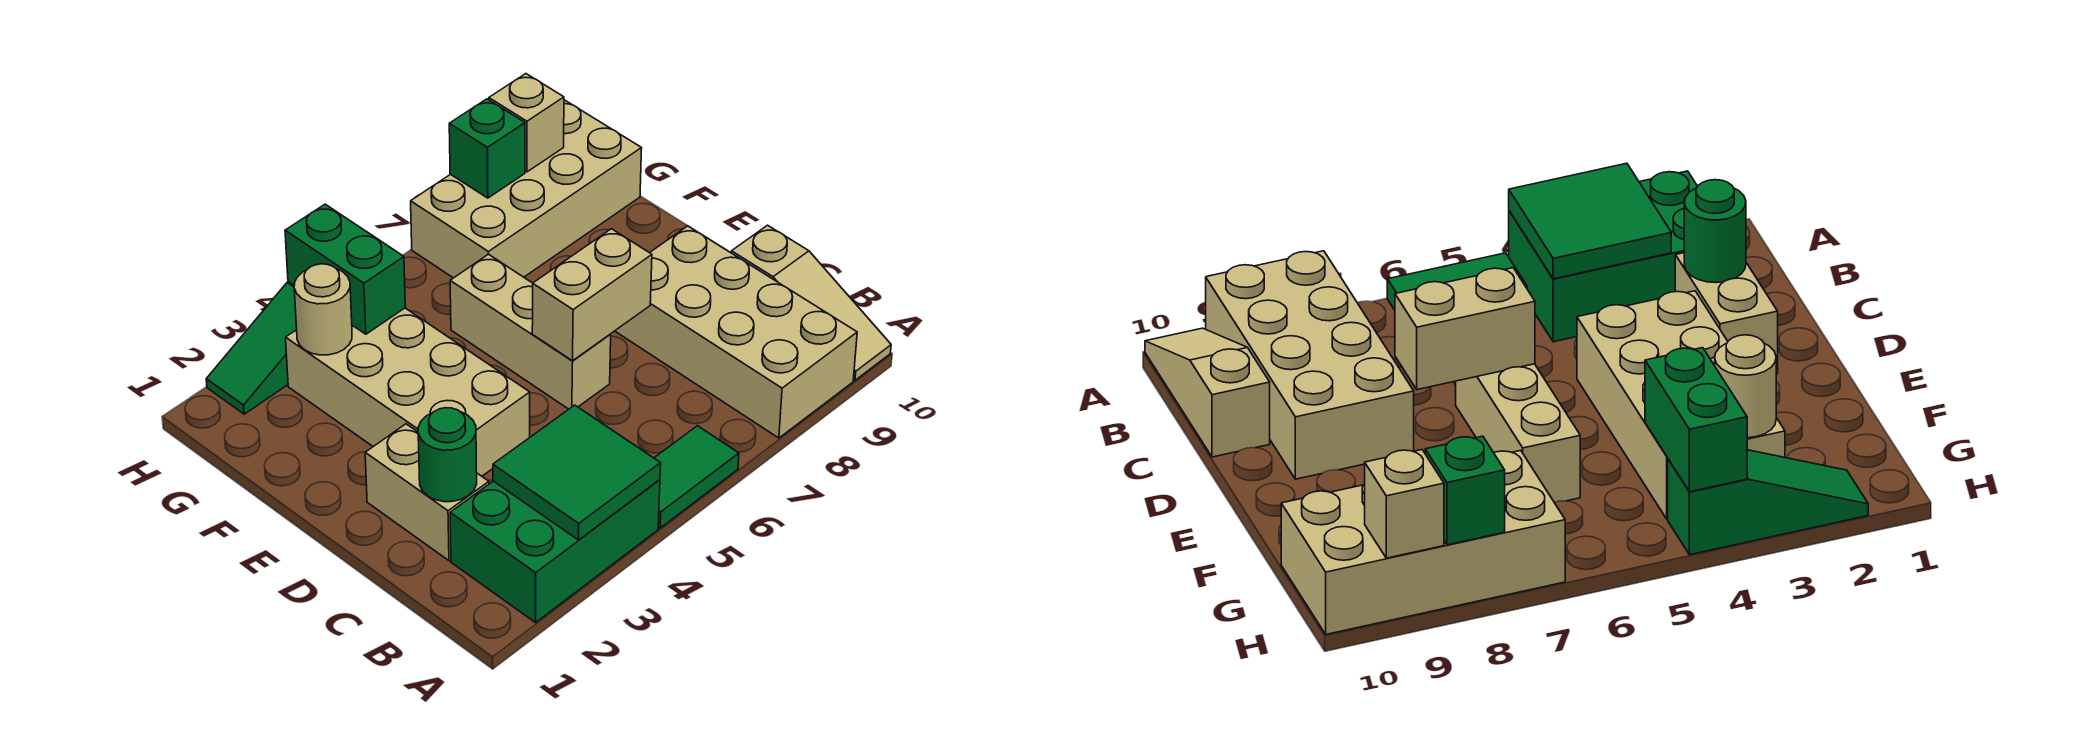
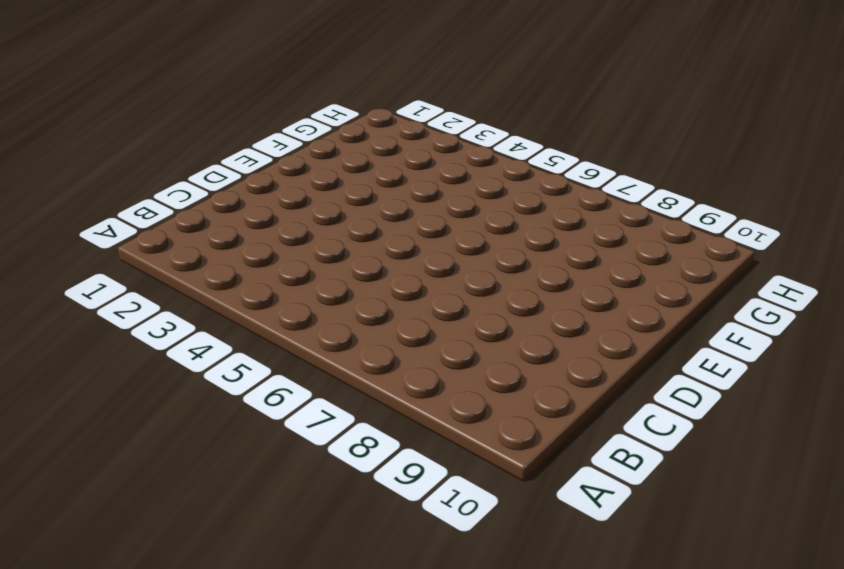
none -> green 2x3 brick [450,480,660,623]
none -> green 1x2 tile [654,426,739,528]
none -> tan 2x4 brick [615,226,857,438]

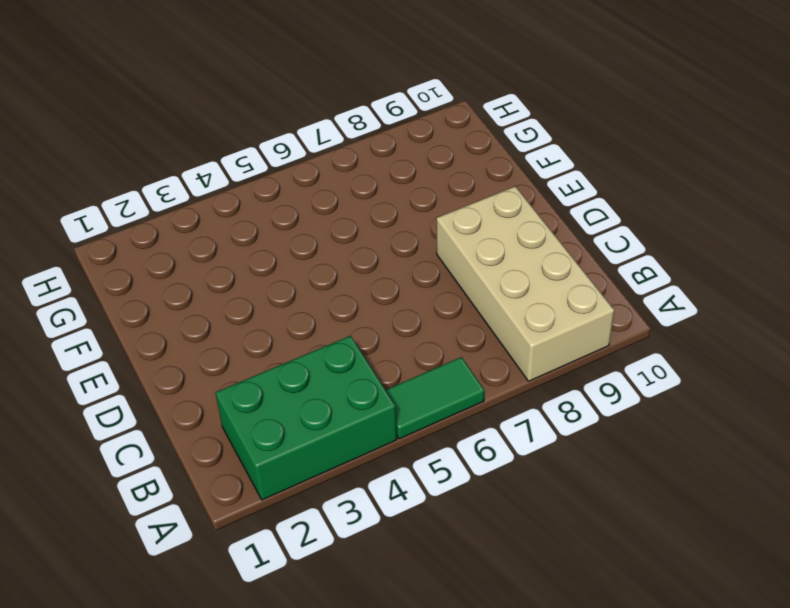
none -> tan 1x3 slope [731,225,891,380]
none -> tan 1x2 brick [365,424,489,561]
none -> tan 2x4 brick [286,308,530,476]

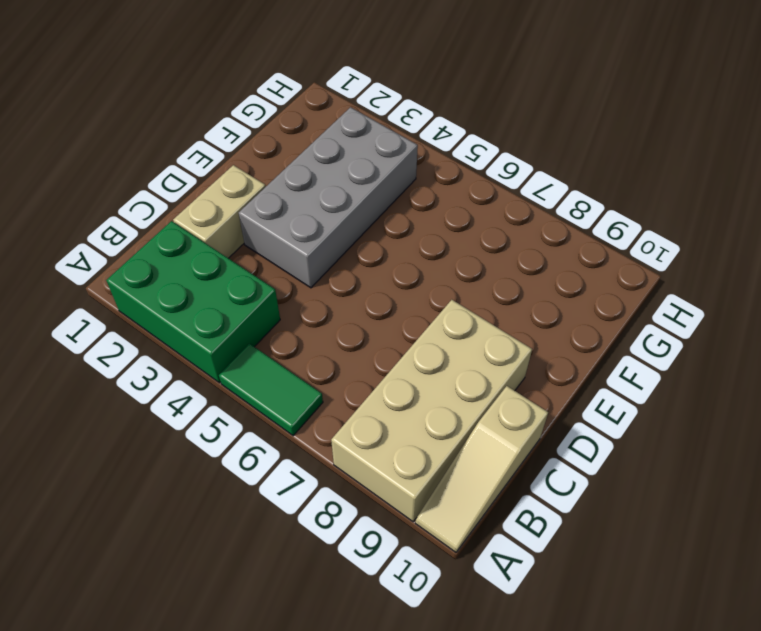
grey 2x4 brick [239,107,418,288] -> tan 2x4 brick [286,308,530,476]
none -> tan 1x3 brick [450,254,611,409]
none -> tan 2x4 brick [411,100,642,278]
none -> green 1x3 slope [206,282,297,414]

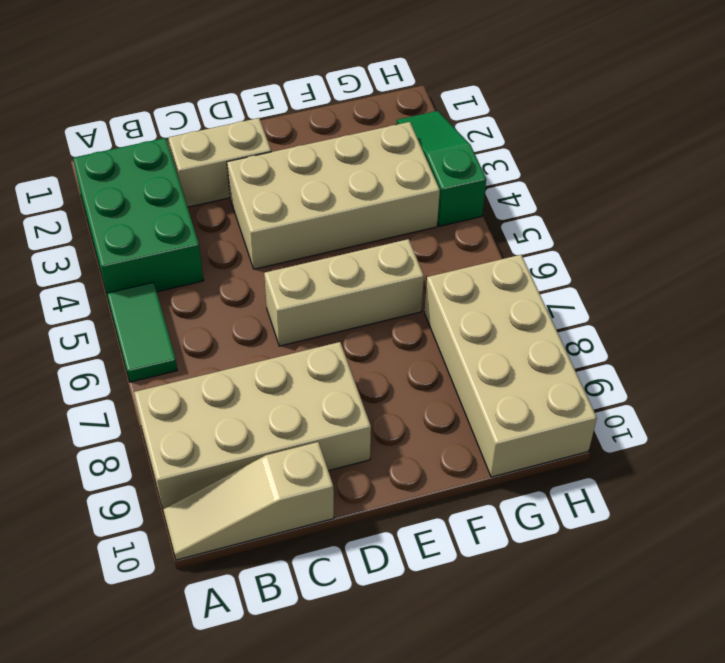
none -> green 2x2 tile [493,405,661,540]
none -> green 1x1 round brick [418,408,477,502]
none -> tan 1x2 brick [532,229,652,361]

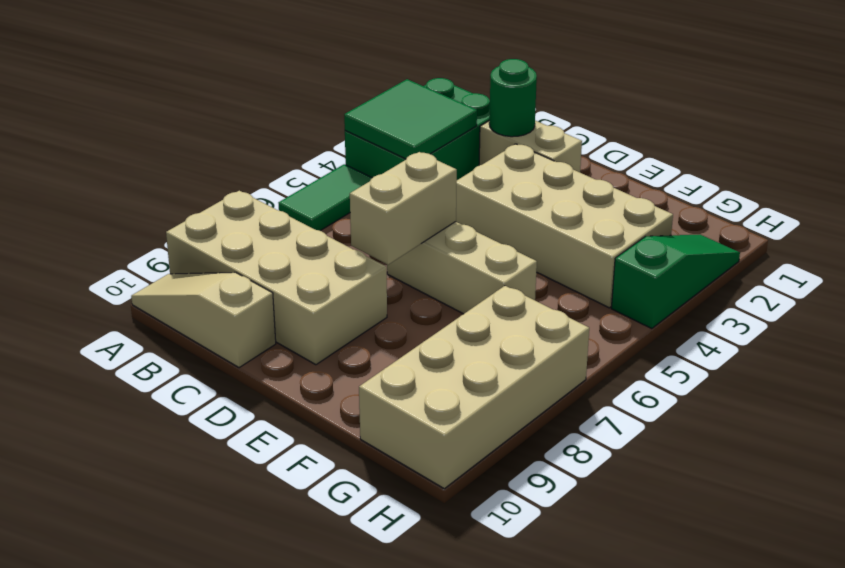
none -> tan 1x1 round brick [294,264,352,355]
none -> green 1x2 brick [285,204,405,334]
none -> green 1x1 brick [449,99,525,198]

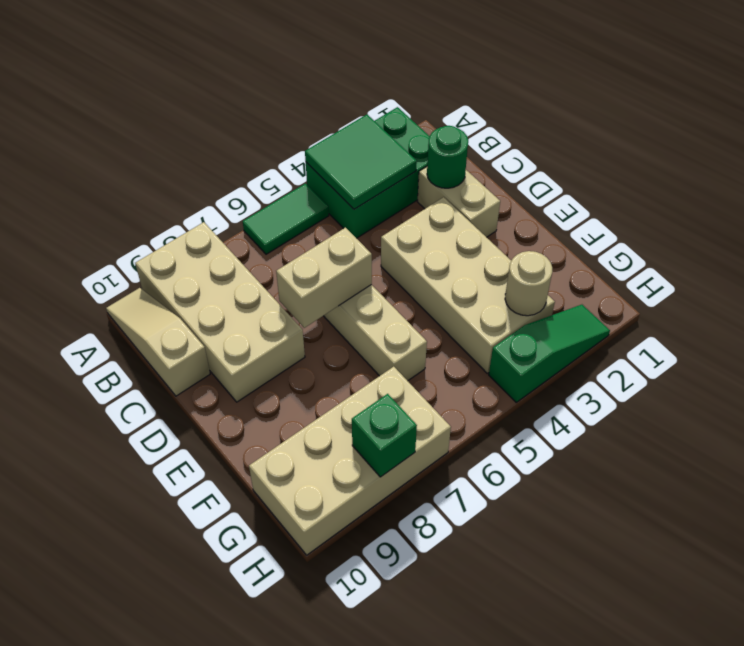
none -> green 1x2 brick [285,204,405,334]
none -> tan 1x1 brick [489,74,564,172]

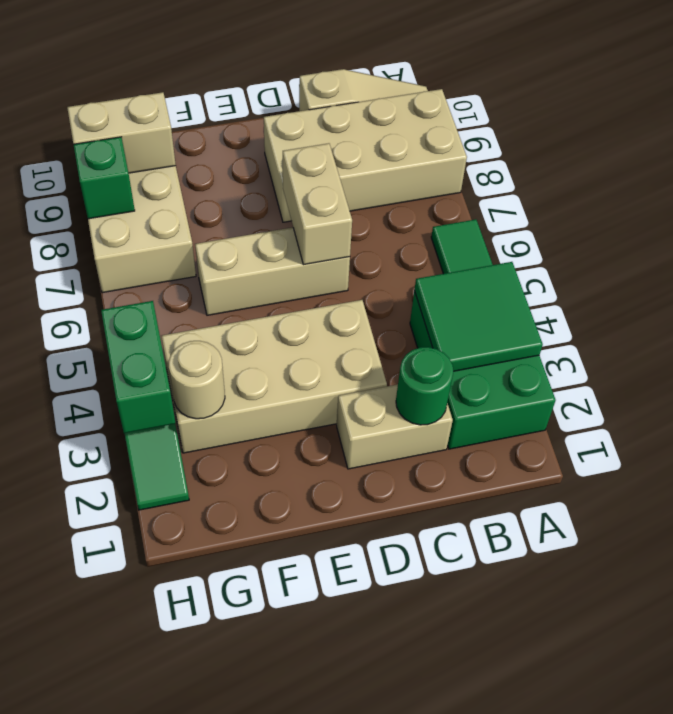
tan 1x2 brick [67,92,176,173] -> tan 1x1 brick [489,74,564,172]
green 1x2 brick [101,301,176,433] -> green 1x2 brick turned to [285,204,405,334]

